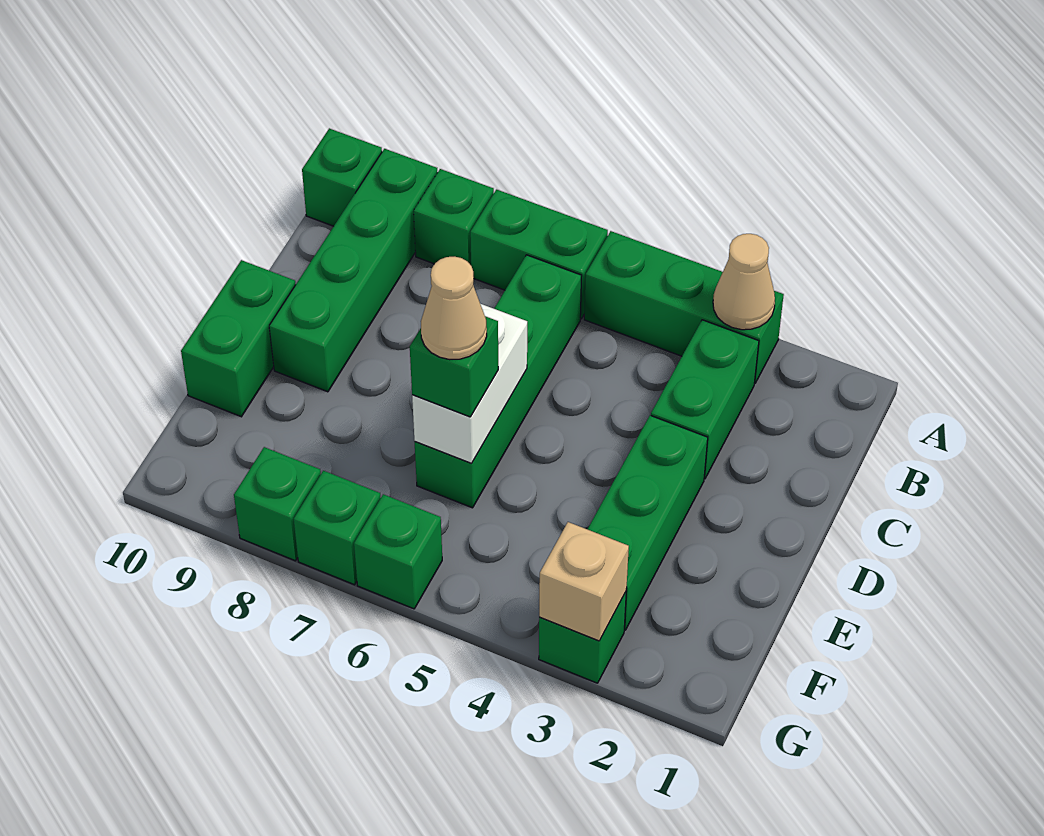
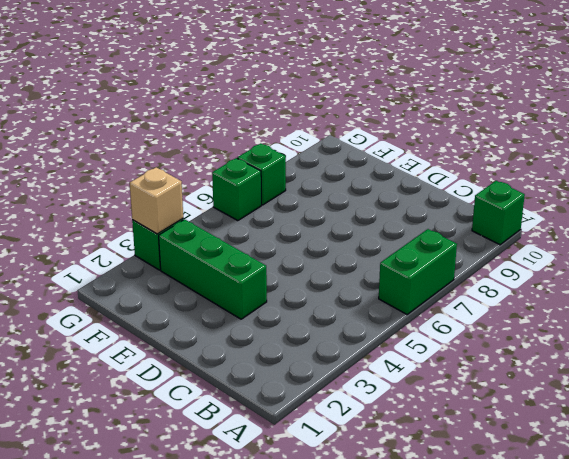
none -> green 1x3 brick [584,231,784,383]
none -> green 1x1 brick [414,169,494,265]
none -> green 1x4 brick [269,149,438,392]

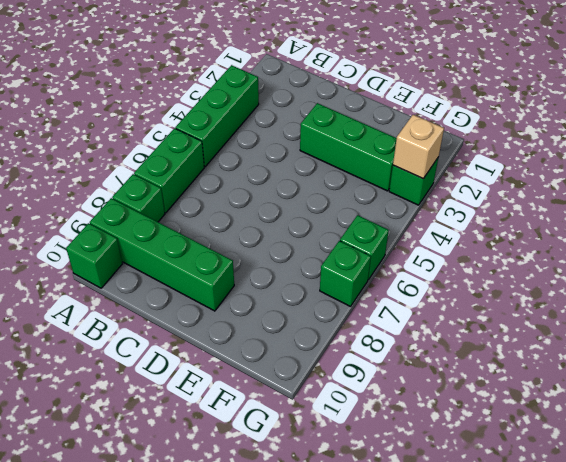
none -> green 1x2 brick [651,320,759,479]
none -> green 1x4 brick [415,255,582,508]
none -> green 1x2 brick [181,260,296,417]

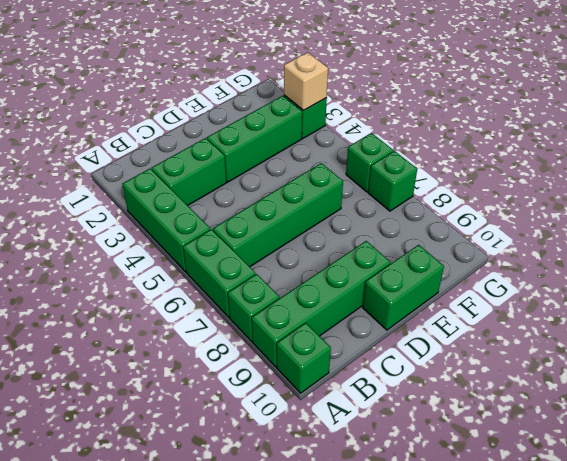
none -> green 1x1 brick [234,447,321,561]
none -> tan 1x1 cone [713,234,775,330]
none -> white 1x2 brick [412,304,527,463]

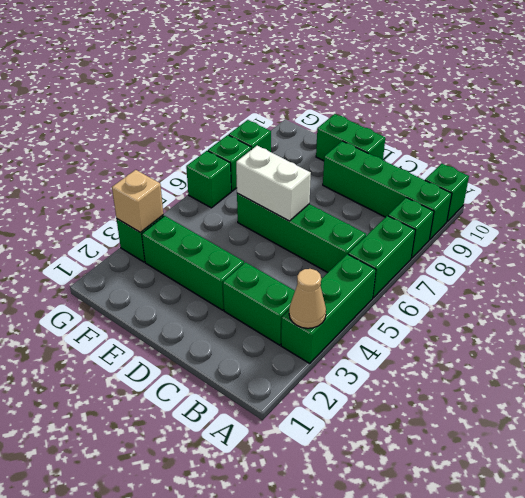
none -> green 1x1 brick [410,316,498,417]
none -> tan 1x1 cone [421,257,487,360]

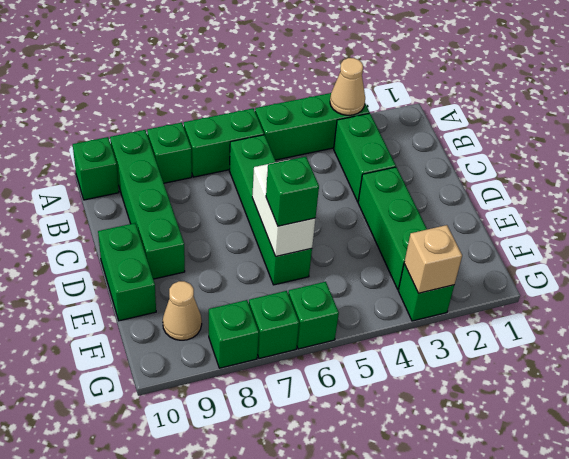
tan 1x1 cone [163,281,202,340] -> tan 1x1 cone moved to [421,257,487,360]

